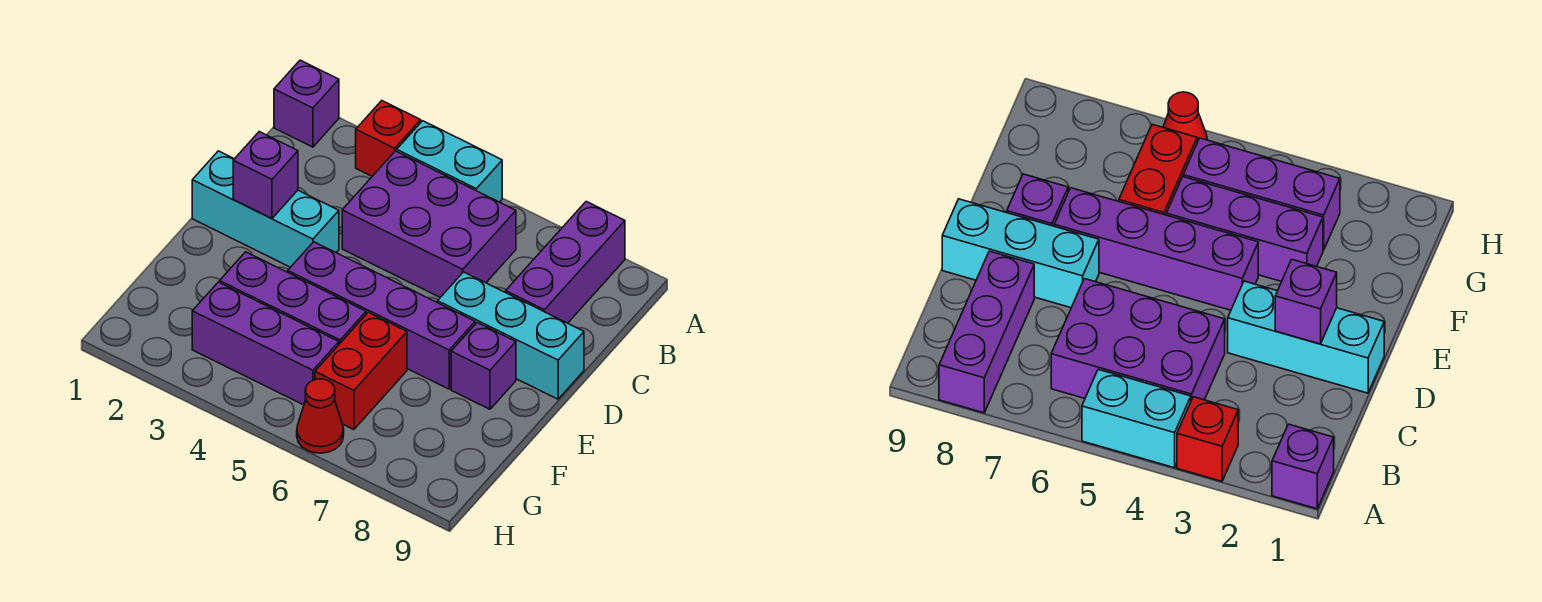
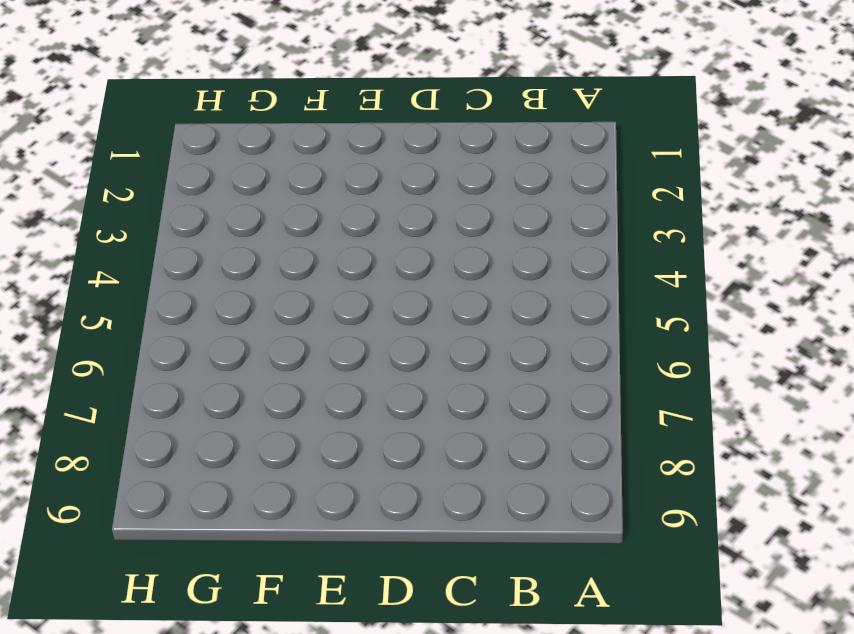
none -> purple 1x1 brick [274,60,339,147]
none -> red 1x1 brick [356,101,421,176]
none -> cyan 1x2 brick [397,121,502,202]

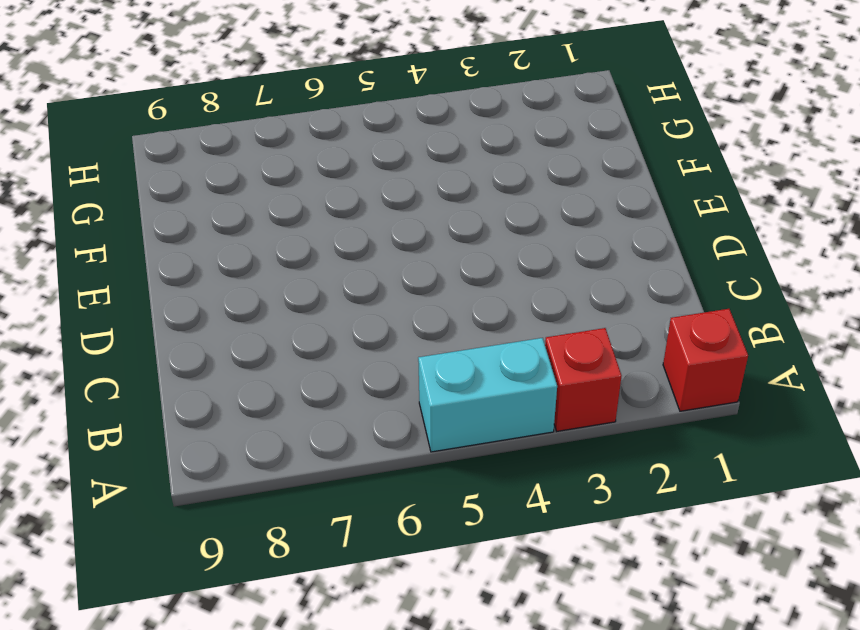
red 1x1 brick [663,309,748,411] -> purple 1x1 brick [274,60,339,147]
none -> purple 1x3 brick [506,202,625,323]
none -> purple 2x3 brick [342,151,516,297]
none -> cyan 1x3 brick [192,151,339,267]

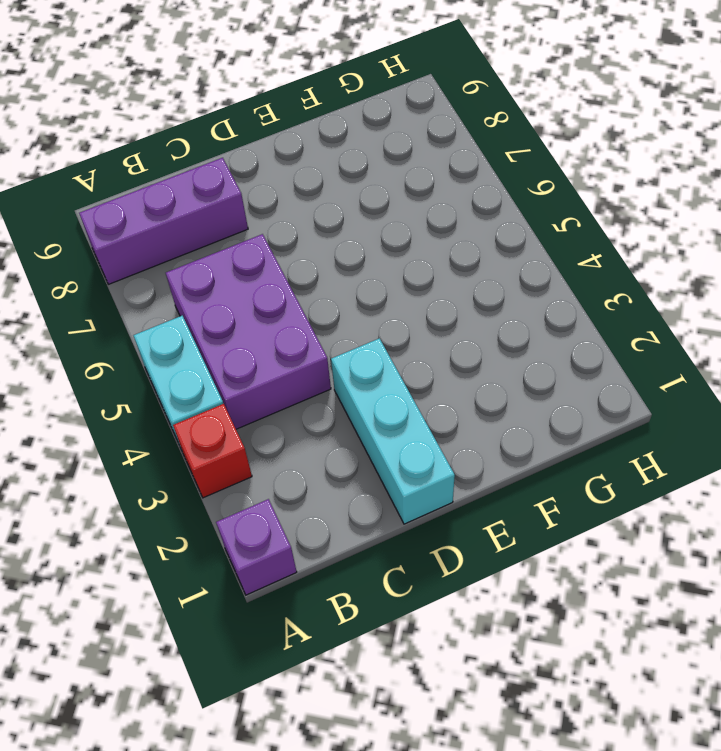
none -> cyan 1x3 brick [438,272,584,399]
none -> purple 1x4 brick [288,242,475,389]
none -> purple 1x1 brick [451,323,516,409]

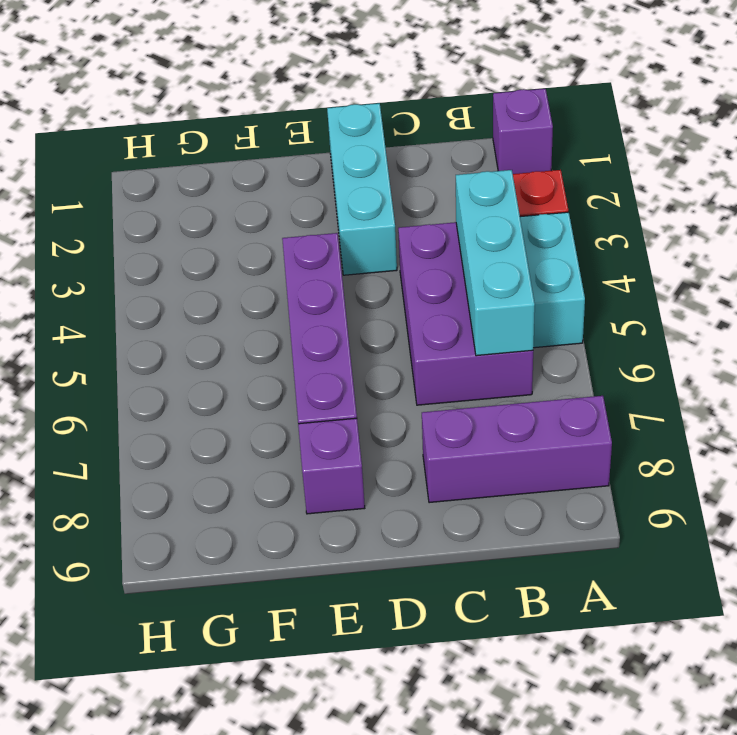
cyan 1x3 brick [456,170,535,356] -> cyan 1x3 brick moved to [438,272,584,399]
none -> purple 1x3 brick [220,252,366,344]
none -> red 1x2 brick [315,312,407,430]
none -> purple 1x3 brick [192,282,339,405]

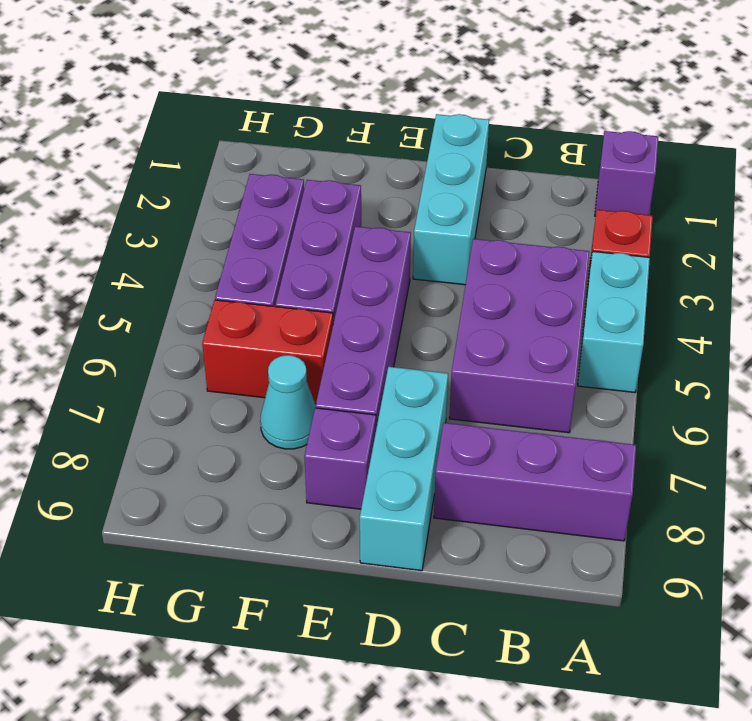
cyan 1x1 cone [260,355,316,449] -> none
none -> red 1x1 cone [297,379,344,453]
none -> purple 1x1 brick [233,132,298,219]

